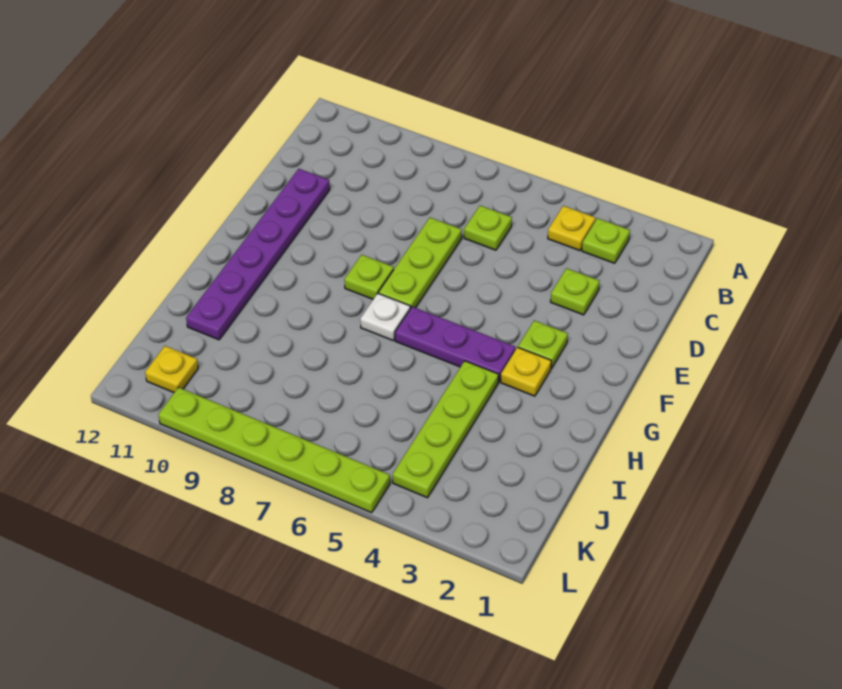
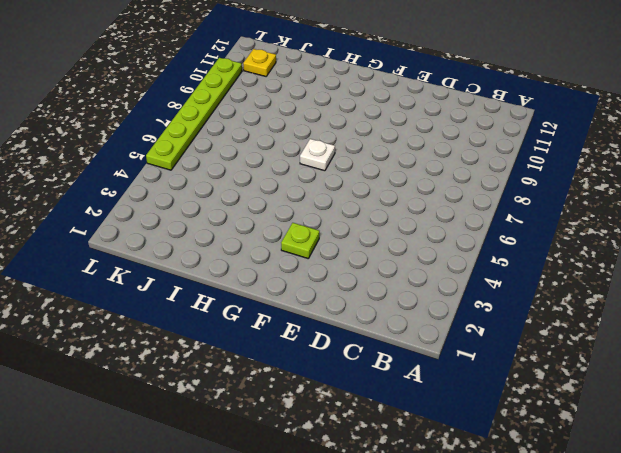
none -> lime 1x1 plate [582,218,630,263]
none -> yellow 1x1 plate [548,206,596,251]
none -> lime 1x1 plate [464,206,512,250]

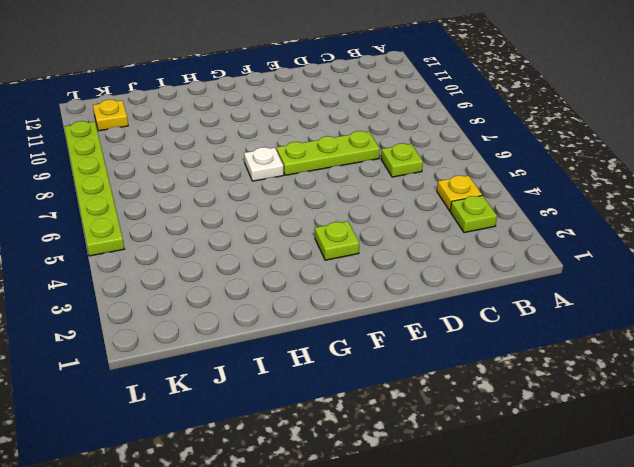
none -> lime 1x1 plate [550,268,600,315]
none -> purple 1x6 plate [186,169,330,340]
none -> lime 1x1 plate [344,255,394,299]

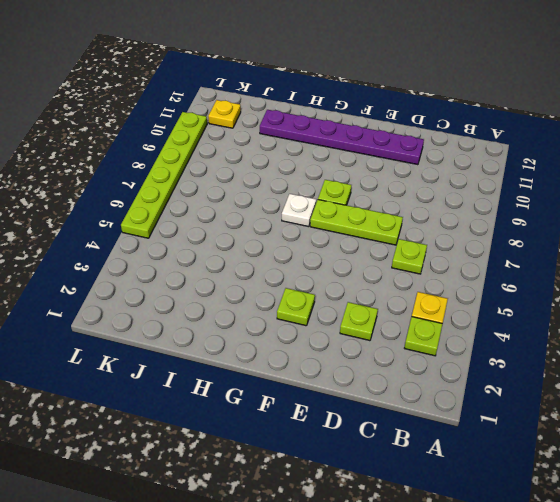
none -> yellow 1x1 plate [501,347,551,396]
none -> purple 1x3 plate [395,307,516,382]
none -> lime 1x4 plate [393,361,499,498]

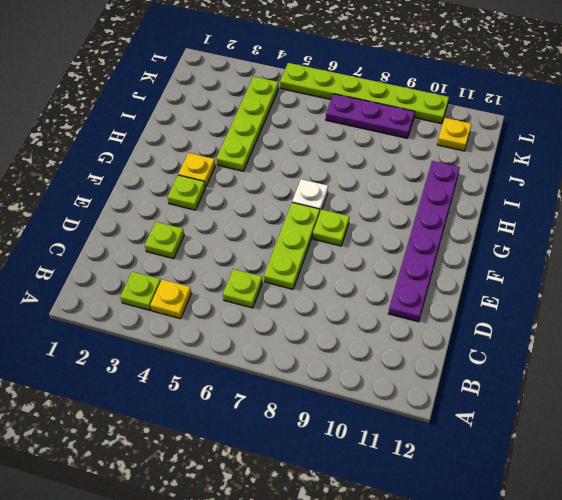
purple 1x3 plate [326,94,415,138] -> purple 1x3 plate moved to [395,307,516,382]

